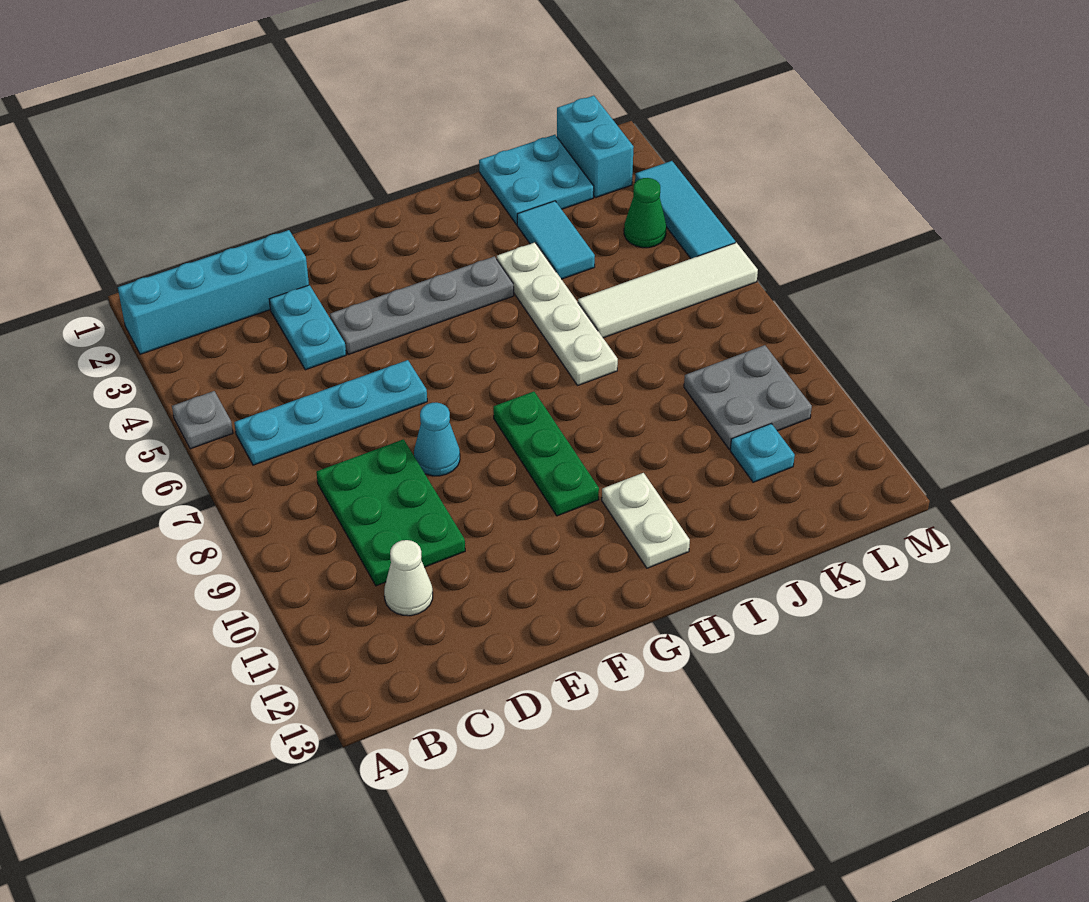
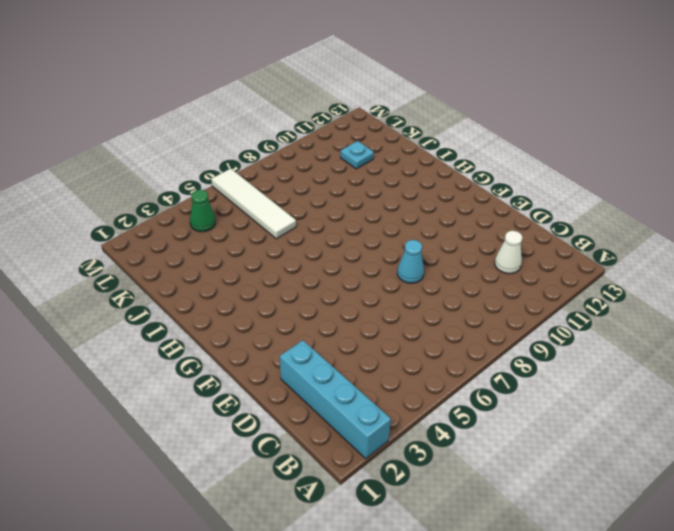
none -> grey 1x1 plate [172,391,233,449]
none -> cyan 1x4 plate [234,360,427,465]
none -> green 2x3 plate [316,439,465,586]

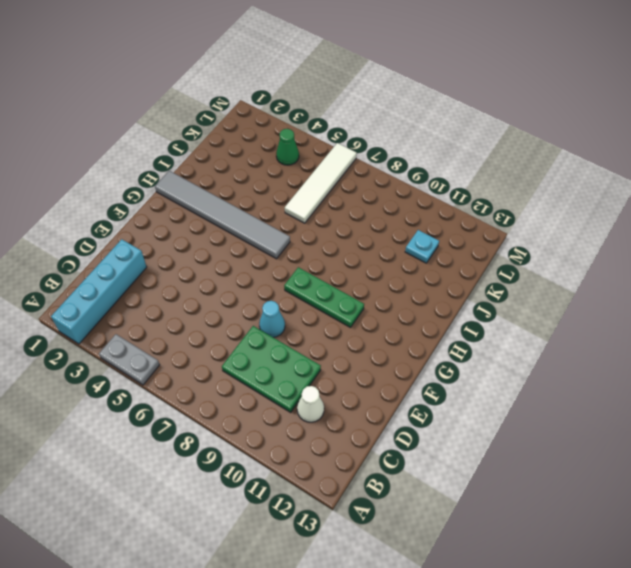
grey 1x2 plate [99,334,160,385] -> grey 1x1 plate [172,391,233,449]
grey 1x6 tile [155,171,290,259] -> grey 1x4 plate [330,256,514,355]
none -> cyan 1x4 plate [234,360,427,465]
none -> cyan 1x2 plate [269,285,346,370]
none -> white 1x2 plate [602,473,690,568]

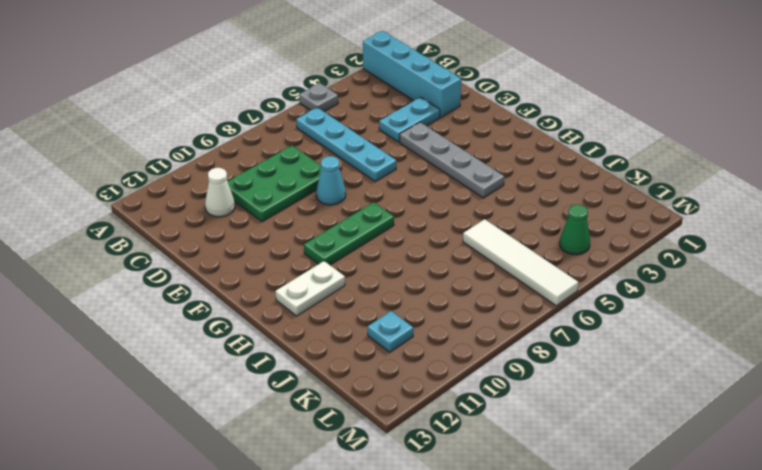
none -> white 1x4 plate [497,242,618,385]
none -> cyan 2x2 plate [479,135,594,225]
none -> cyan 1x2 tile [517,201,595,279]

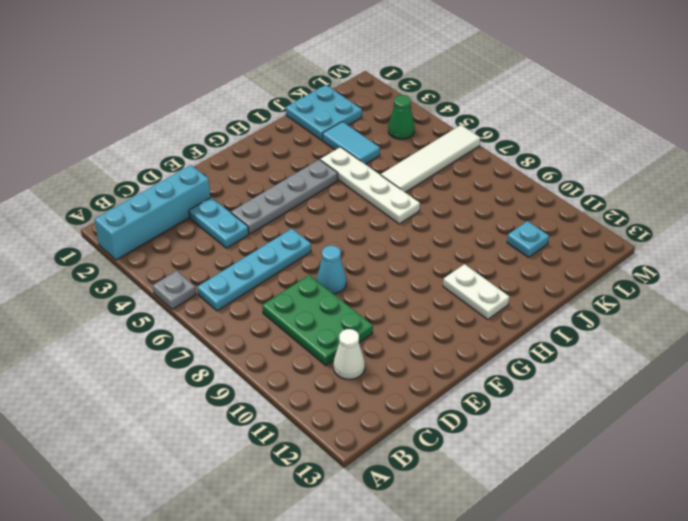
none -> green 1x3 plate [493,391,599,516]
none -> grey 2x2 plate [684,345,812,449]
none -> cyan 1x2 brick [557,96,634,198]

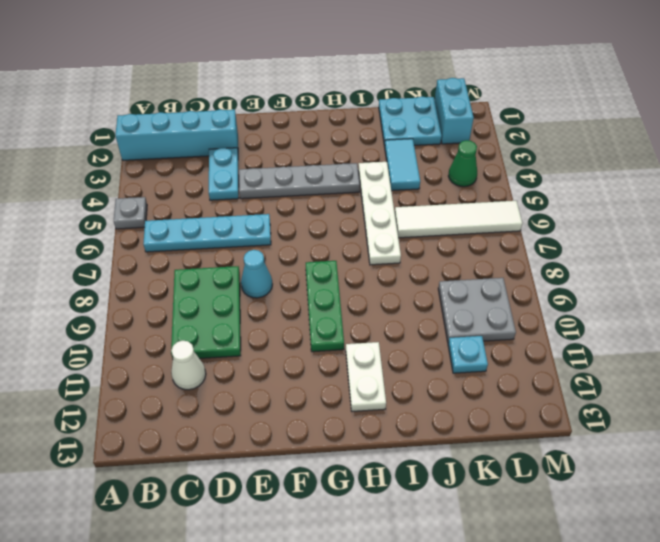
none -> cyan 1x3 tile [635,161,735,259]

